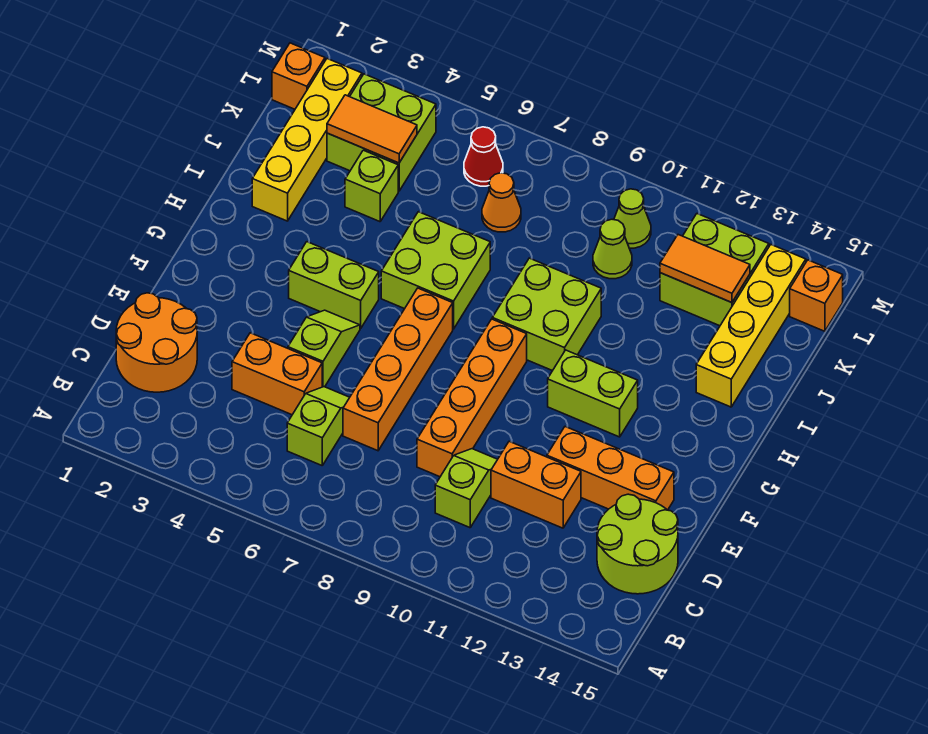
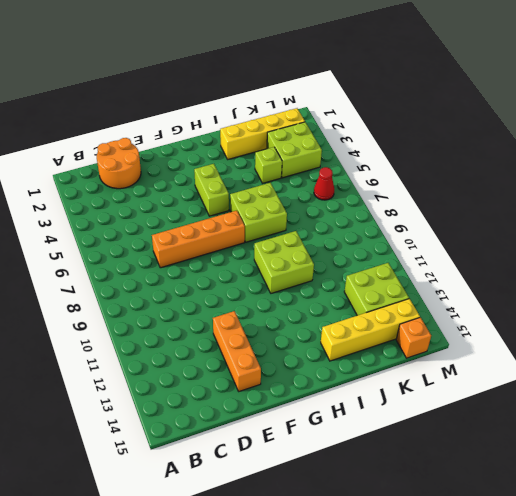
none -> lime 1x2 slope [287,387,350,465]
none -> lime 1x2 slope [435,449,498,528]
none -> lime 2x2 round brick [597,494,678,594]

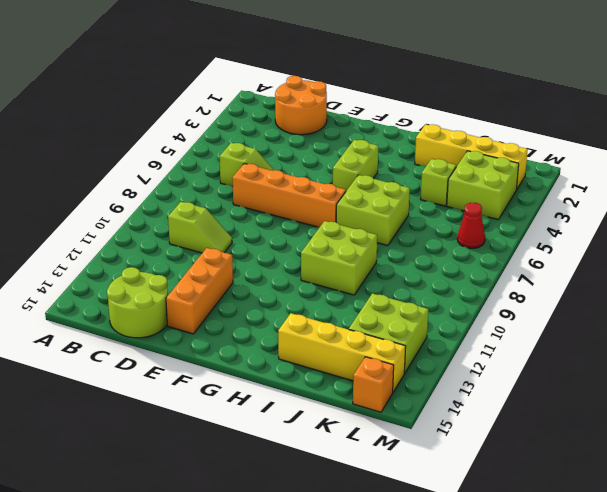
none -> orange 1x2 brick [232,333,322,415]
none -> orange 1x4 brick [417,319,527,477]
none -> orange 1x2 brick [491,441,581,528]

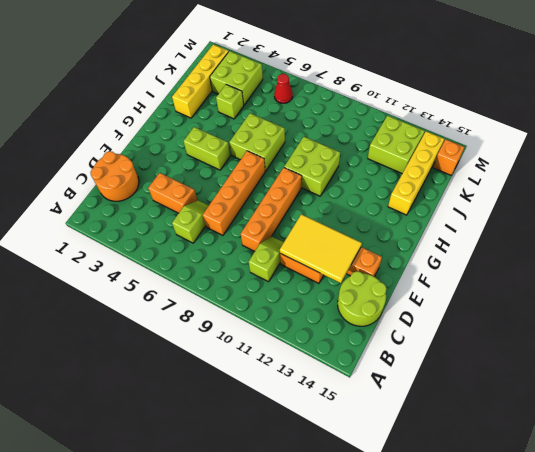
yellow 2x3 tile [280,214,362,283] -> none
none -> lime 1x2 slope [288,310,360,387]
none -> lime 1x2 brick [548,350,638,437]
none -> orange 1x1 cone [482,173,521,232]

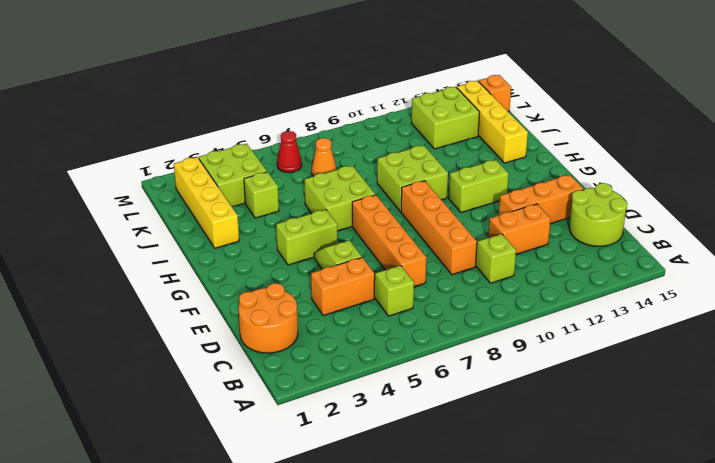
none -> lime 1x1 cone [593,219,632,279]
none -> orange 1x1 brick [272,43,325,109]
none -> lime 1x1 cone [614,189,651,248]

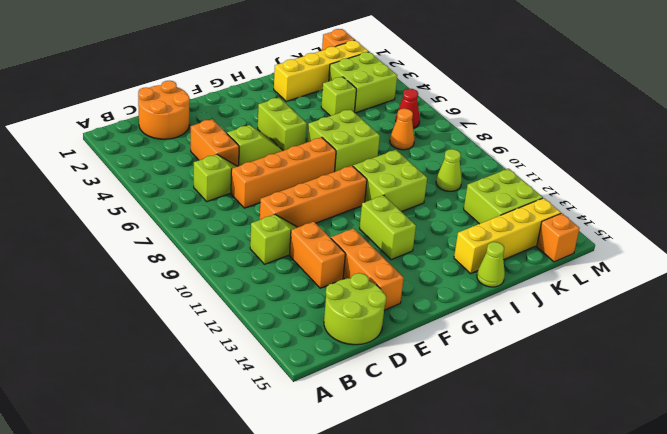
lime 1x1 cone [477,242,505,287] -> lime 1x1 cone moved to [614,189,651,248]
none -> orange 1x2 tile [327,95,417,163]
none -> orange 1x2 tile [660,235,750,303]

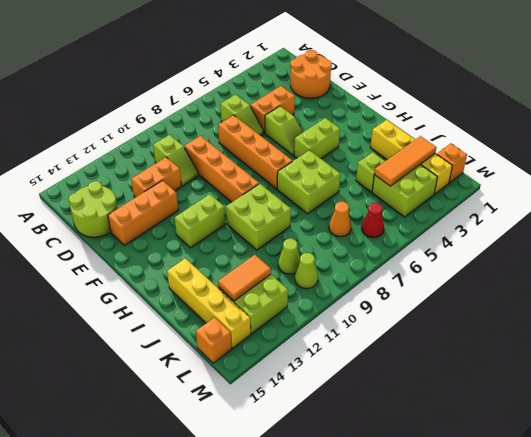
orange 1x3 tile [374,136,436,186] -> orange 1x2 tile [327,95,417,163]

